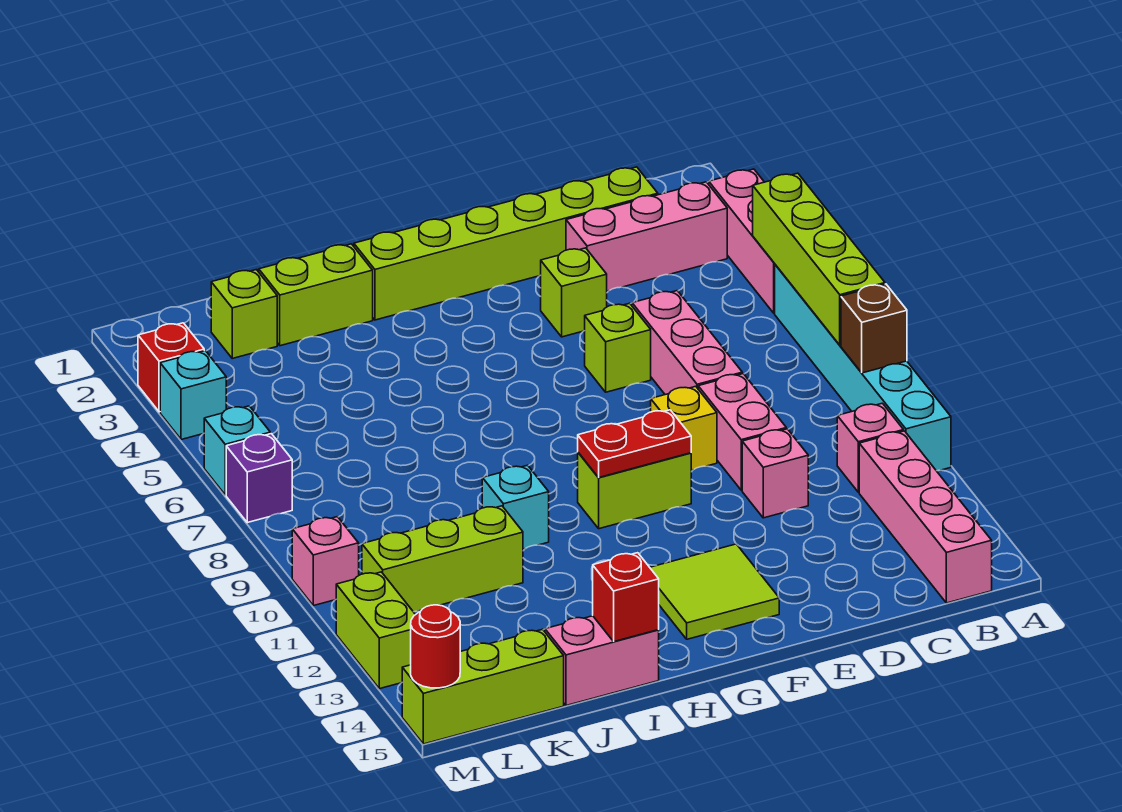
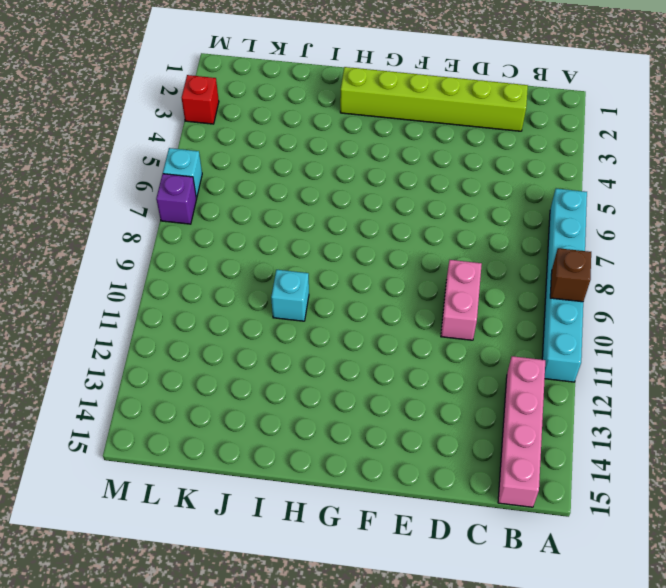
none -> pink 1x3 brick [709,169,775,313]
none -> pink 1x3 brick [566,182,727,291]
none -> pink 1x1 brick [837,403,904,492]
none -> pink 1x3 brick [632,291,742,395]

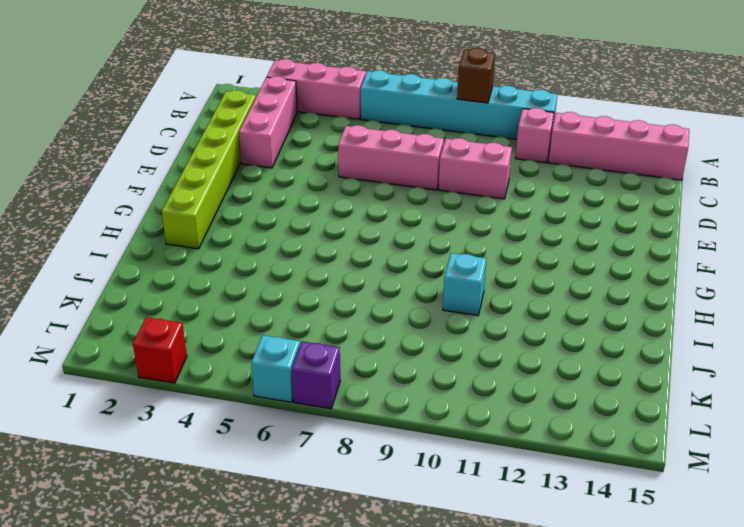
none -> pink 1x1 brick [742,429,808,518]
none -> lime 1x1 brick [541,248,607,337]
none -> lime 1x1 brick [585,303,651,392]
none -> yellow 1x1 brick [651,386,717,470]

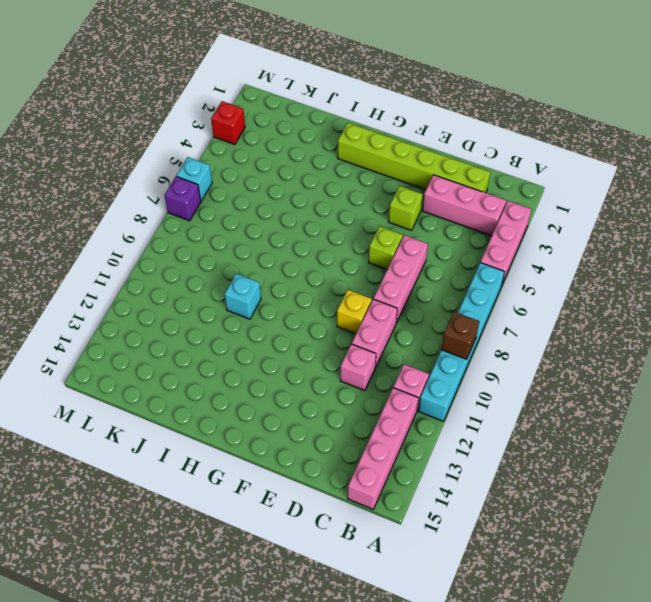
none -> lime 1x2 brick [578,453,691,529]
none -> lime 2x2 tile [650,544,779,639]
none -> lime 1x2 brick [259,244,373,346]
none -> pink 1x2 brick [545,616,659,706]

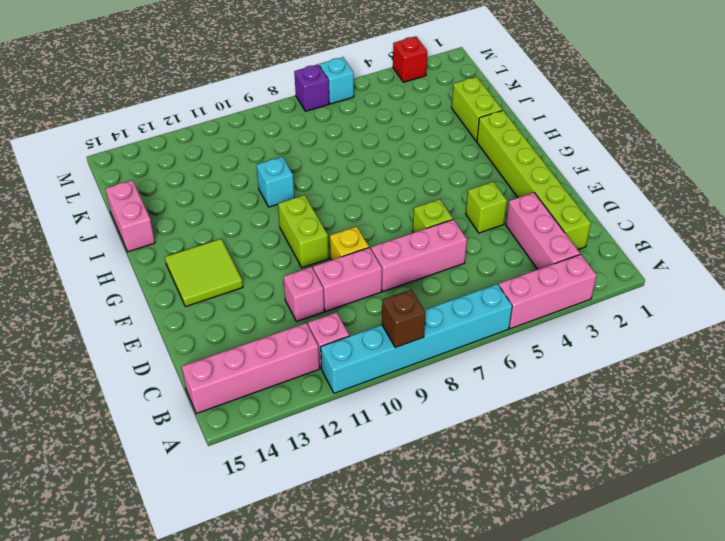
none -> lime 1x3 brick [362,506,523,612]
none -> lime 1x1 brick [211,270,277,358]
none -> lime 1x3 brick [402,629,564,744]
none -> cyan 1x1 brick [160,351,226,440]

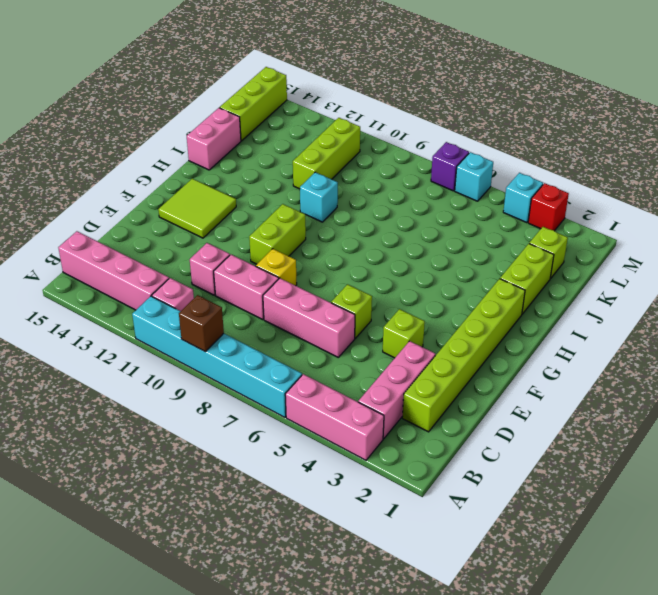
none -> pink 1x1 brick [292,517,359,606]
none -> lime 1x2 brick [336,572,415,689]
none -> lime 1x4 brick [753,173,885,345]
none -> red 1x2 plate [578,410,691,478]

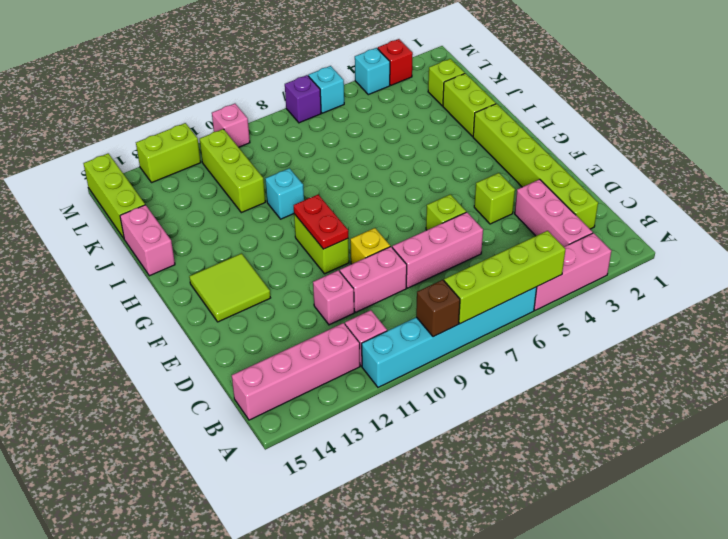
none -> red 1x1 brick [593,553,659,641]
none -> red 1x1 round brick [411,605,460,688]

